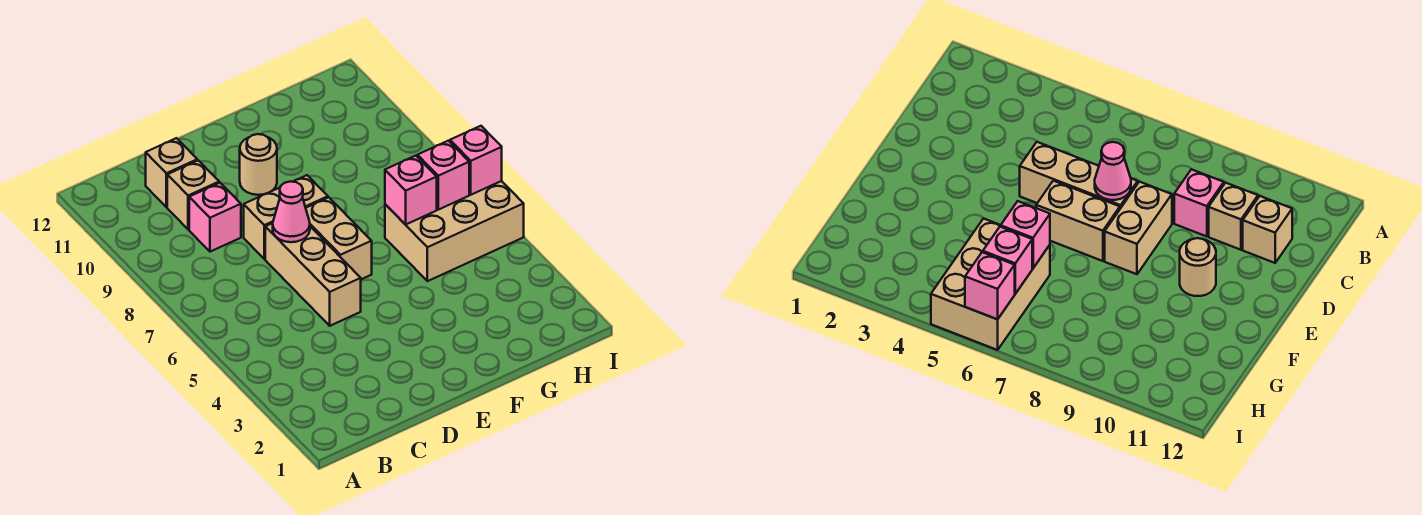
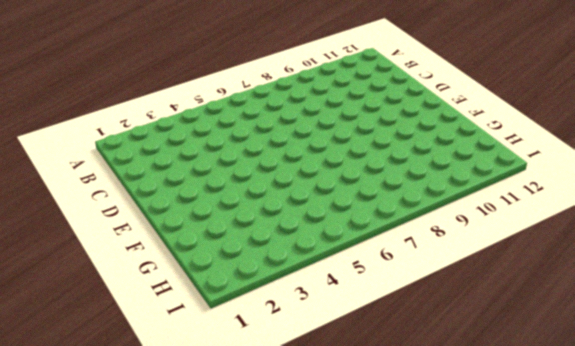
none -> pink 1x1 brick [189,183,241,252]
none -> tan 1x1 brick [167,160,219,229]
none -> tan 1x1 brick [146,138,197,207]

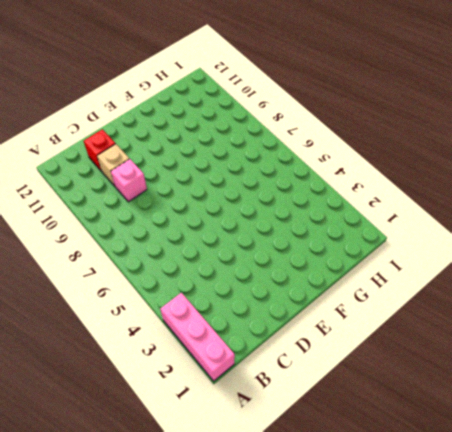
pink 1x3 brick [160,293,235,381] -> none
red 1x1 brick [84,129,115,170] -> tan 1x1 brick [146,138,197,207]
none -> tan 1x3 brick [265,223,361,326]
none -> tan 1x2 brick [244,175,328,259]
none -> tan 1x2 brick [306,197,372,279]

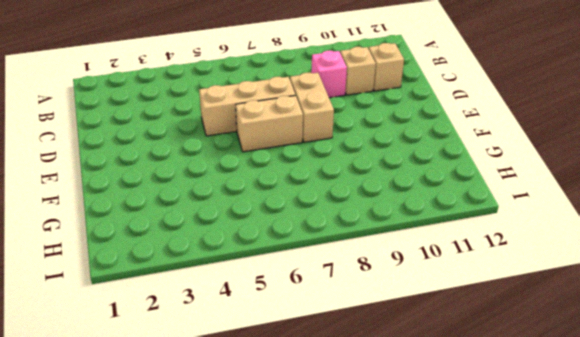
none -> tan 1x1 round brick [240,134,277,195]
none -> tan 2x3 brick [385,181,524,281]
none -> pink 1x1 cone [273,181,310,242]

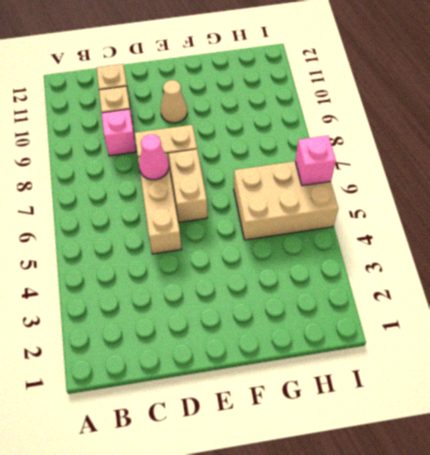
tan 1x1 cone [161,80,187,123] -> tan 1x1 round brick [240,134,277,195]
none -> pink 1x1 brick [385,156,437,225]
none -> pink 1x1 brick [417,141,469,210]

